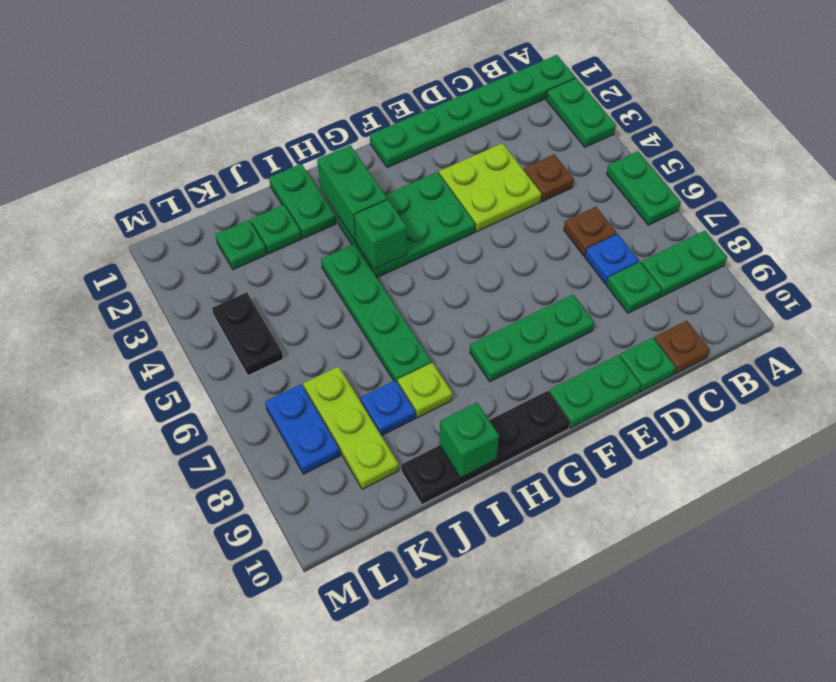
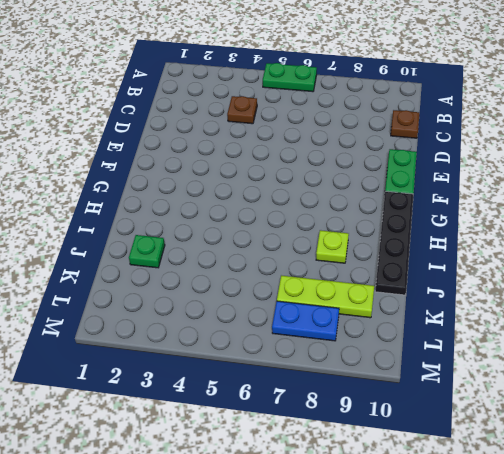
none -> green 1x6 plate [370,55,575,168]
none -> green 1x2 plate [546,78,616,147]
none -> green 1x2 plate [641,231,727,297]

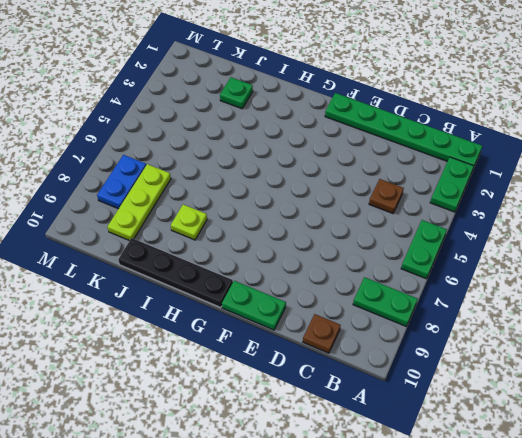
none -> brown 1x1 plate [564,207,617,256]
none -> blue 1x1 plate [585,234,639,284]
none -> green 1x1 plate [607,262,662,313]

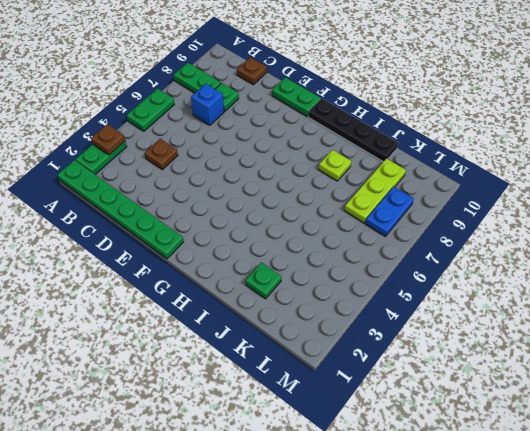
brown 1x1 plate [91,124,125,155] -> brown 1x1 plate moved to [564,207,617,256]
blue 1x1 brick [191,84,224,125] -> blue 1x1 plate [585,234,639,284]
none -> lime 2x2 plate [439,143,541,232]
none -> green 1x1 plate [620,338,676,392]
none -> green 1x3 plate [470,295,594,382]

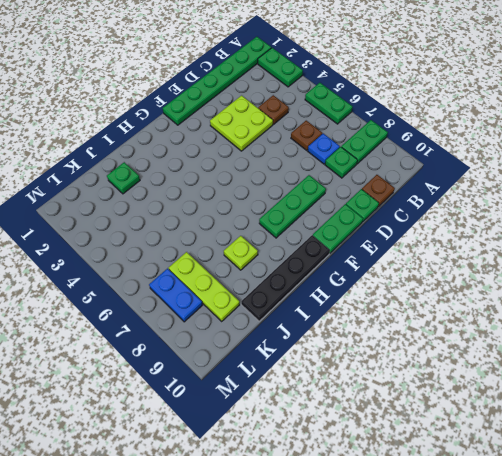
none -> green 2x3 plate [338,172,475,277]
none -> green 1x2 plate [269,164,336,238]
none -> green 1x4 plate [321,244,431,383]

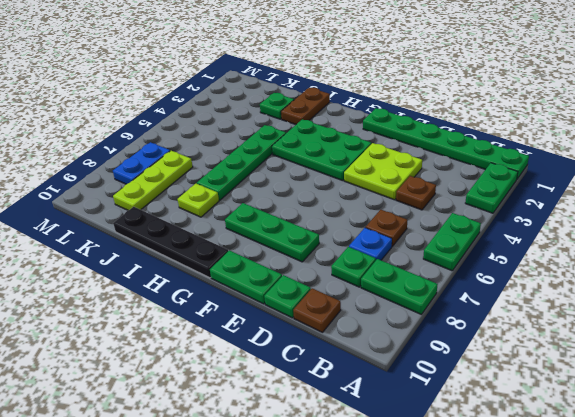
brown 1x2 plate [281,88,330,125] -> green 1x2 plate [269,164,336,238]
none -> blue 1x1 plate [360,380,415,436]
none -> green 1x1 plate [215,220,267,270]
none -> black 1x2 plate [212,292,283,375]

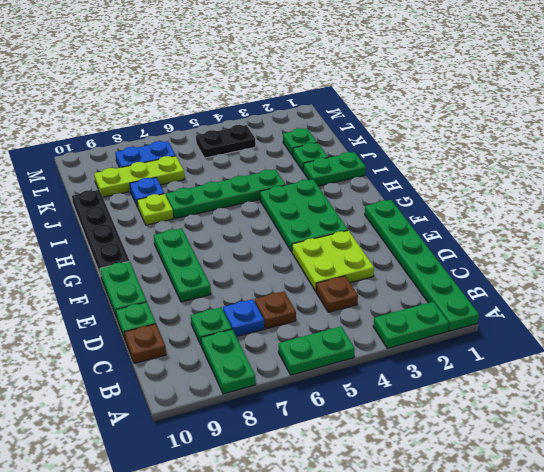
none -> green 1x2 brick [317,145,387,241]
none -> green 1x1 brick [354,199,407,270]
none -> green 1x1 brick [439,403,499,478]

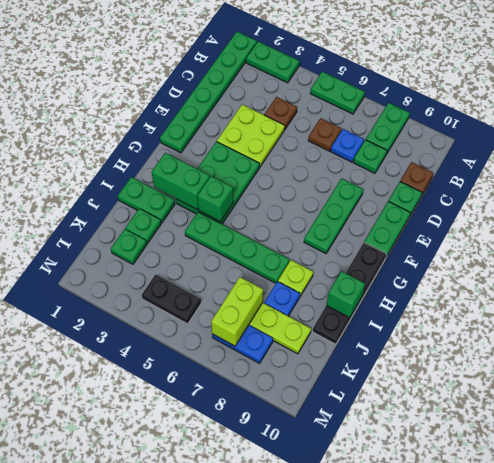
lime 1x2 brick [211,277,263,346] -> none

